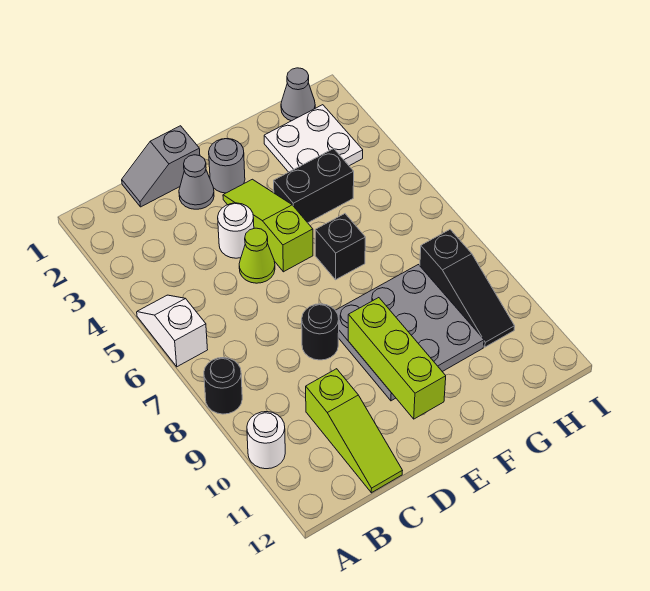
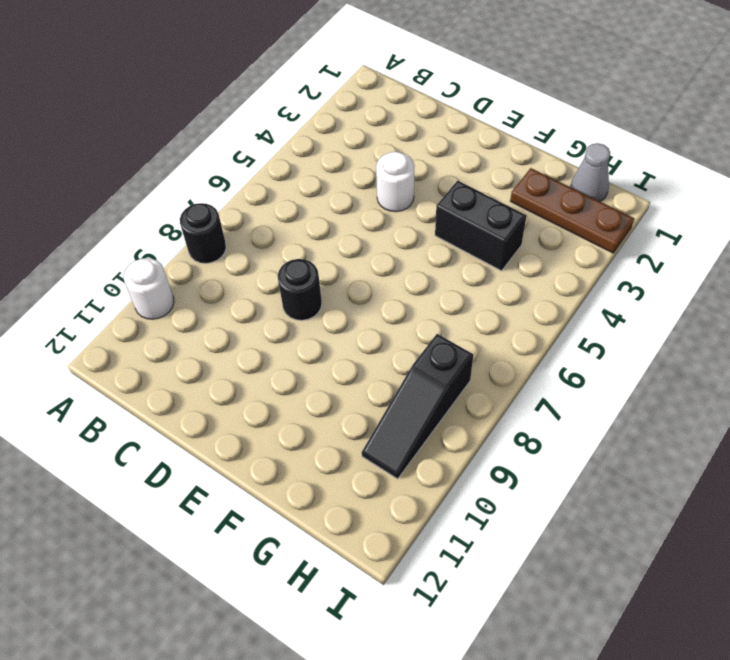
brown 1x3 plate [510,168,634,253] -> white 2x2 plate [264,105,363,172]
none -> white 1x2 slope [137,295,208,367]
none -> grey 1x2 slope [122,126,200,207]
none -> lime 1x3 slope [306,369,403,493]

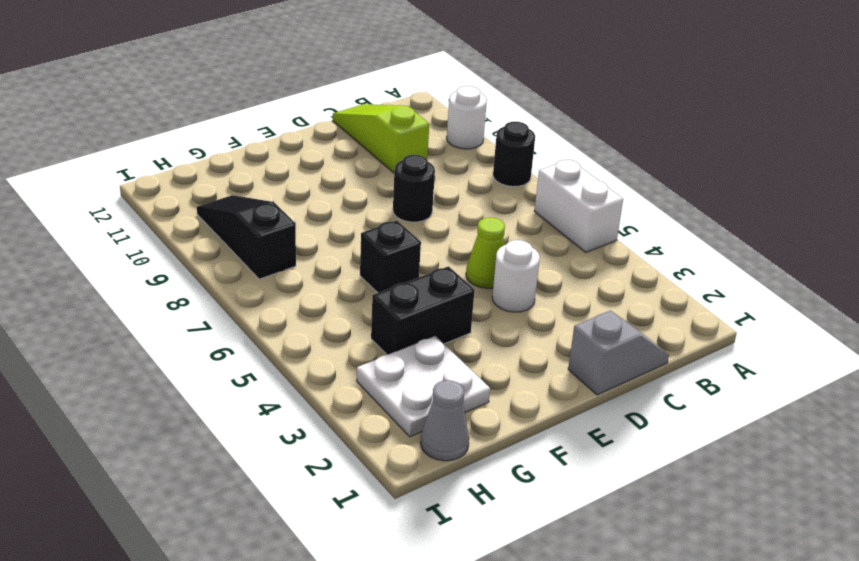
white 1x2 brick [534,159,623,252] -> white 1x2 slope [137,295,208,367]
none -> grey 1x1 cone [179,155,214,209]
none -> grey 1x1 round brick [209,139,245,193]
none -> lime 1x3 slope [223,179,313,272]

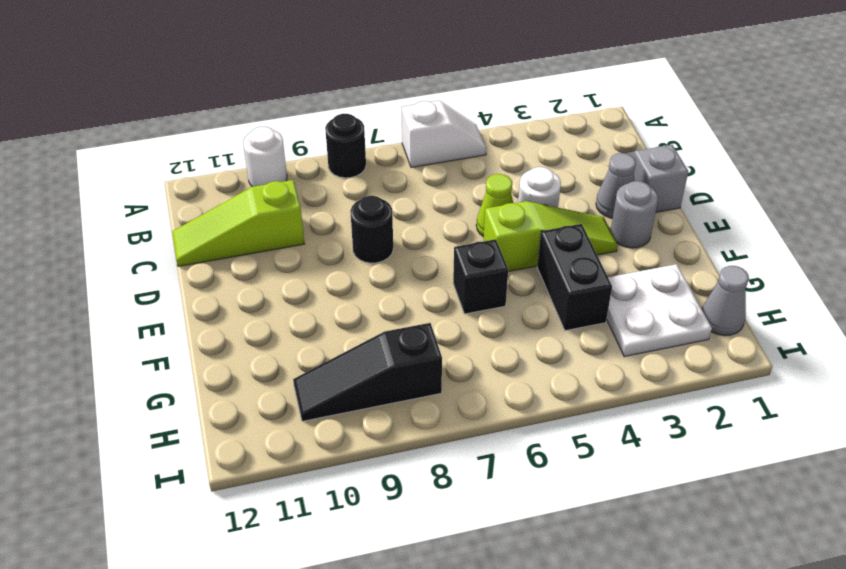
none -> grey 3x3 plate [335,265,484,401]
none -> lime 1x3 brick [348,298,446,419]

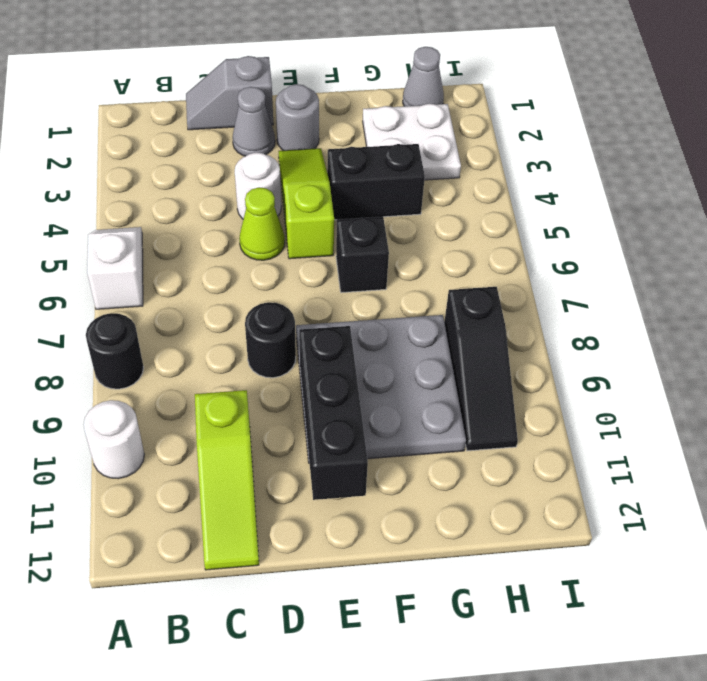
black 1x3 brick [299,326,368,500] -> lime 1x3 brick [348,298,446,419]

